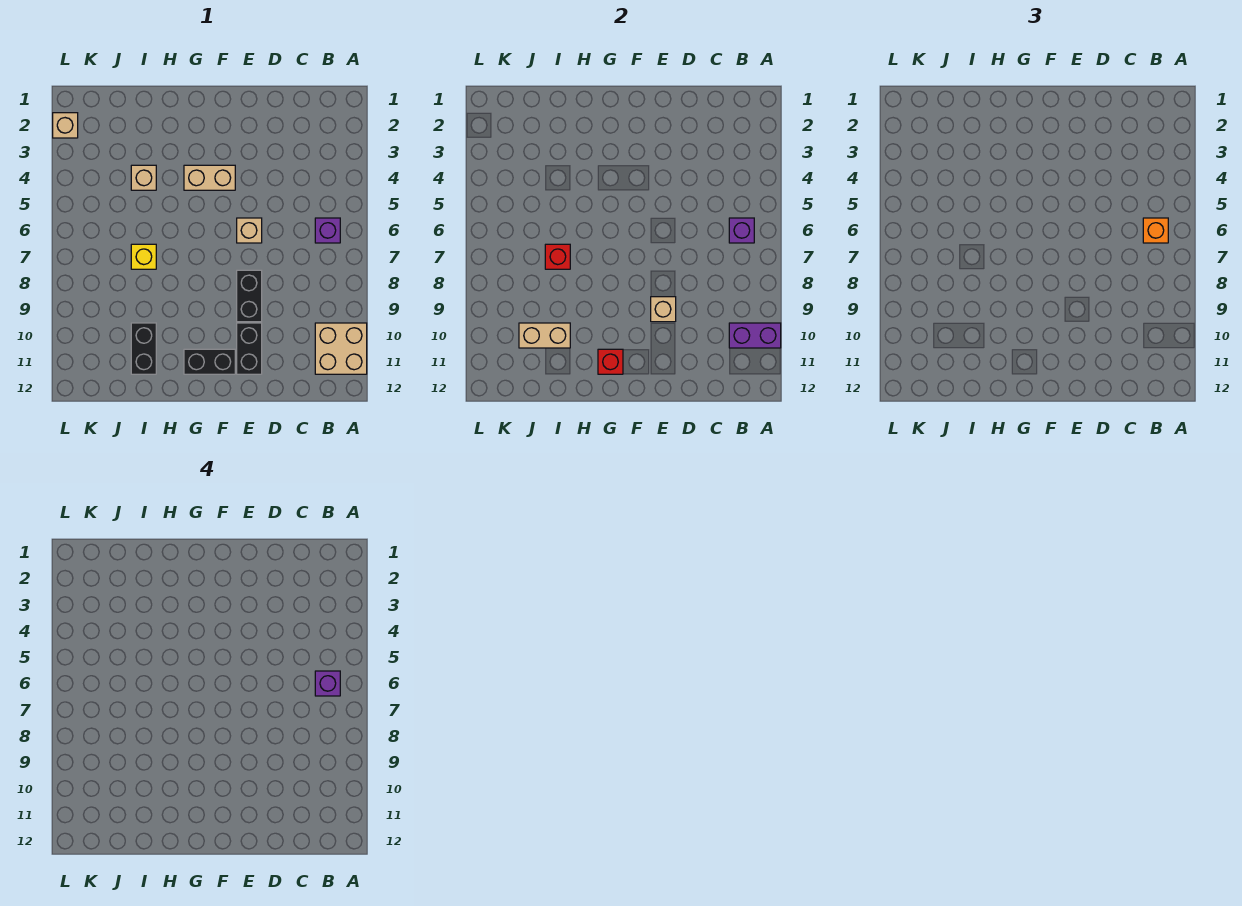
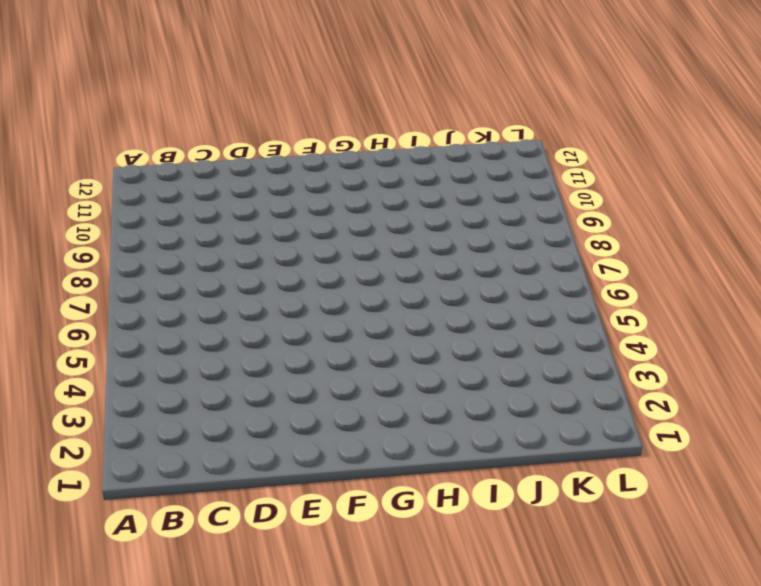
none -> tan 2x2 brick [315,323,367,374]
none -> purple 1x1 brick [315,218,340,243]
none -> tan 1x1 brick [237,218,262,243]

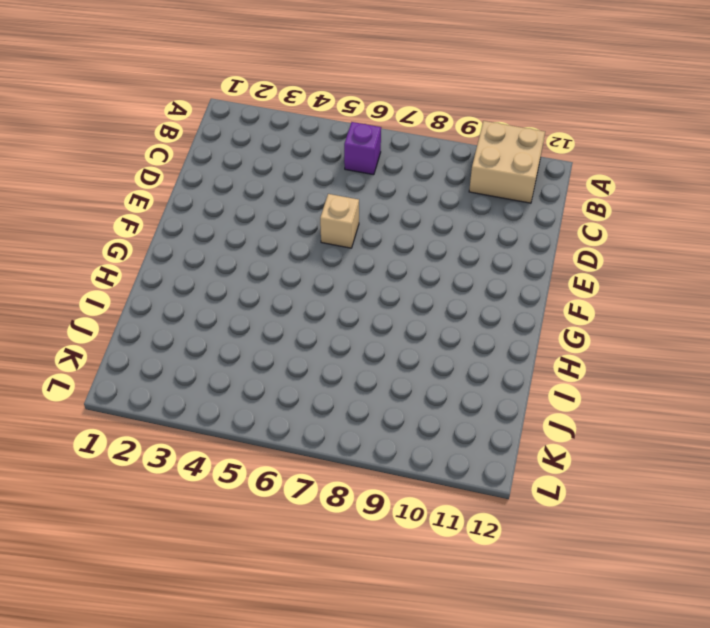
none -> black 1x2 brick [237,270,262,322]
none -> black 1x2 brick [237,323,262,374]
none -> tan 1x2 brick [184,165,235,190]

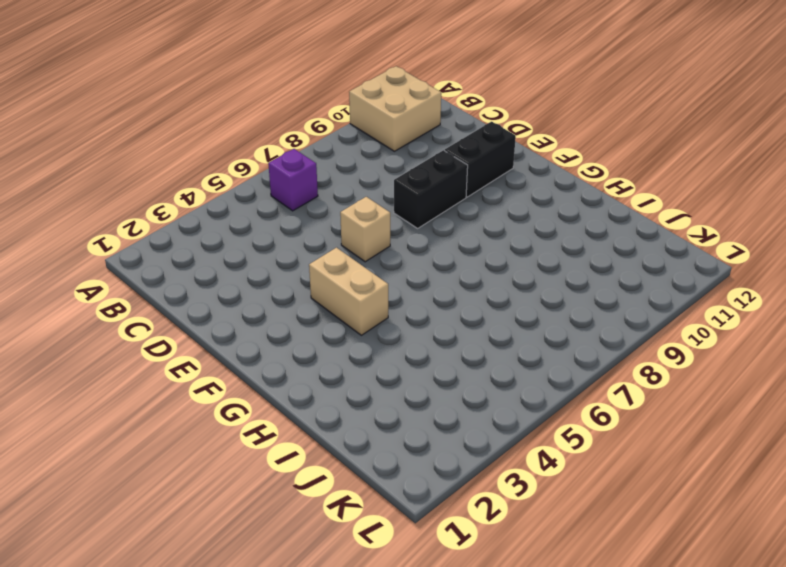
none -> black 1x2 brick [184,349,235,374]
none -> tan 1x1 brick [131,165,156,190]
none -> yellow 1x1 brick [131,244,156,269]

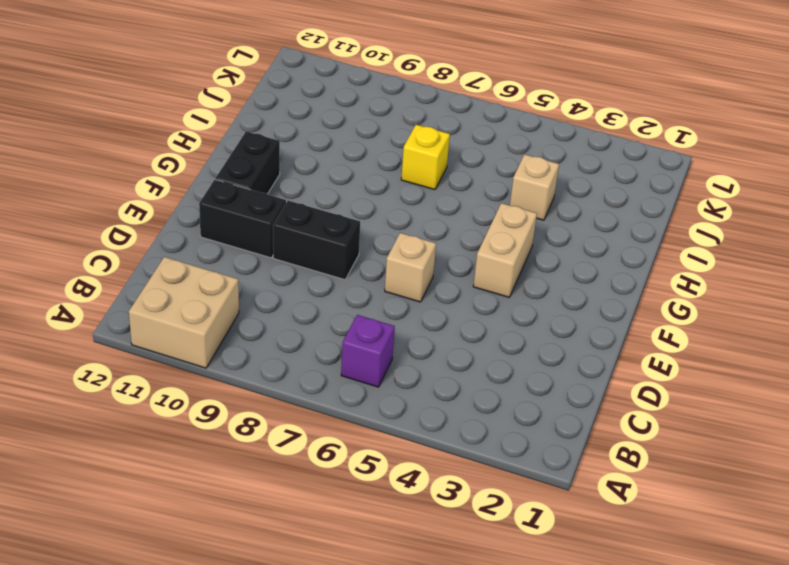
none -> black 1x2 brick [131,323,156,374]
none -> tan 1x1 brick [53,113,78,138]
none -> purple 1x2 brick [729,323,781,348]

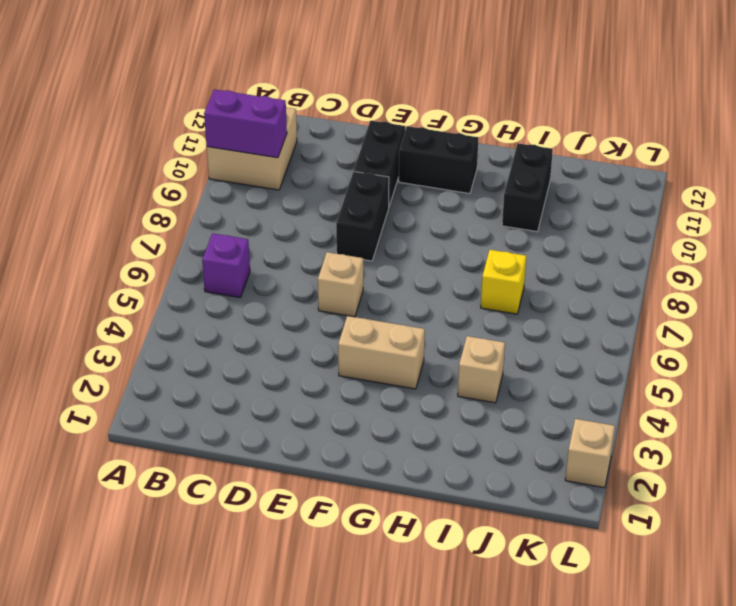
none -> purple 1x1 brick [729,218,754,243]
none -> tan 1x1 brick [651,297,676,322]
none -> red 1x1 brick [598,349,623,374]

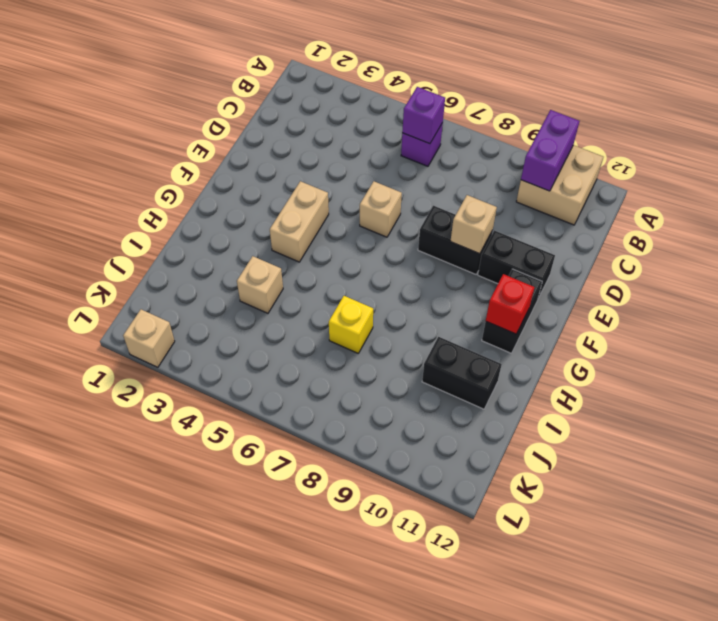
none -> red 1x1 brick [545,244,570,269]
none -> tan 1x2 brick [519,323,570,348]
none -> orange 1x1 brick [1143,218,1168,243]

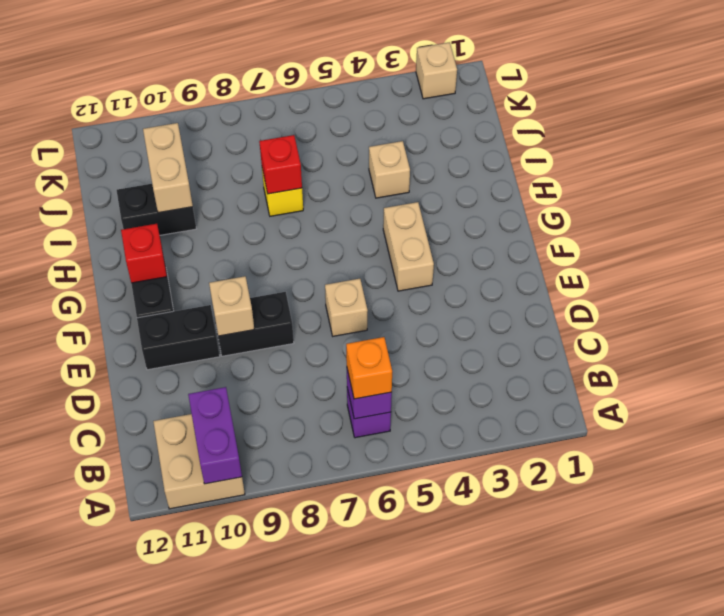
none -> purple 1x1 brick [315,671,340,696]

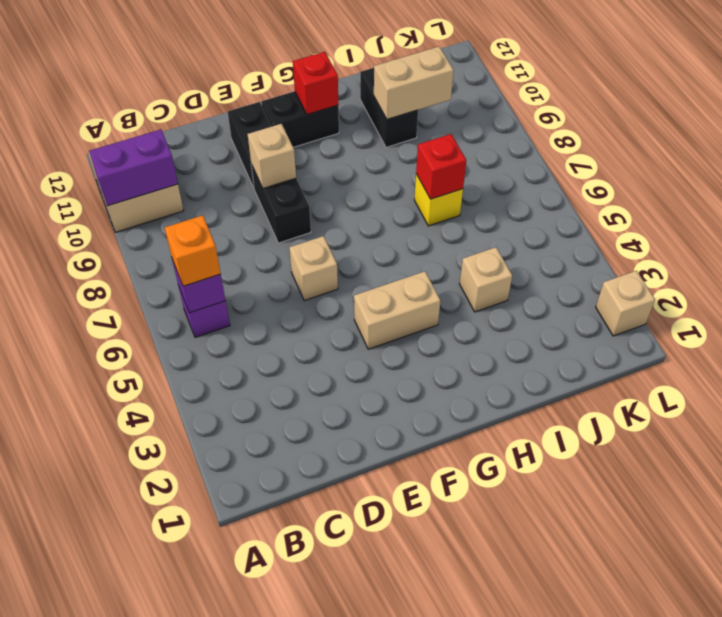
none -> purple 1x1 brick [315,671,340,696]

